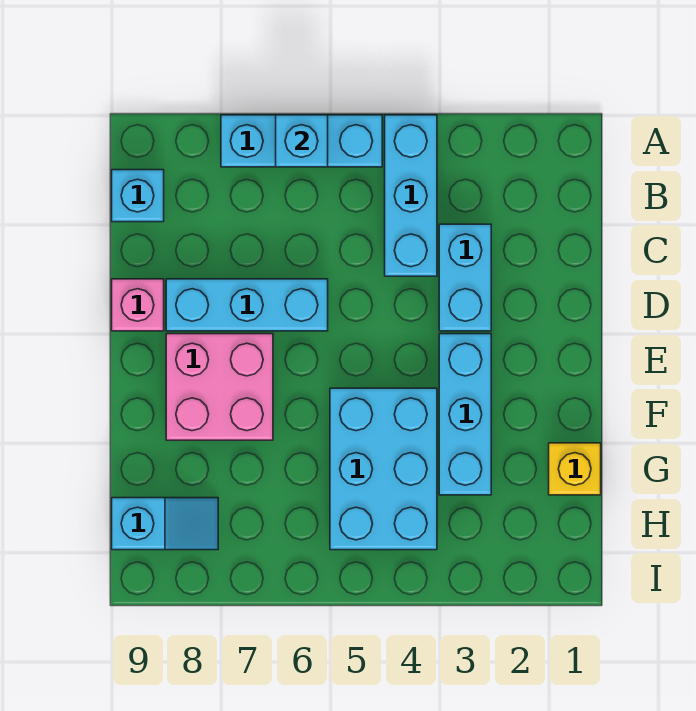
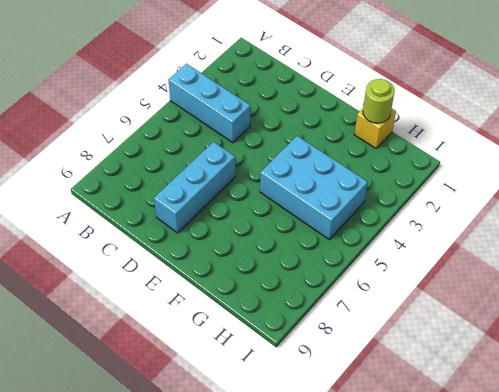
lime 1x1 round brick [363,79,395,123] -> none
none -> cyan 1x3 brick [221,115,382,167]
none -> cyan 1x1 brick [112,170,164,222]
none -> cyan 1x2 brick [439,224,491,331]

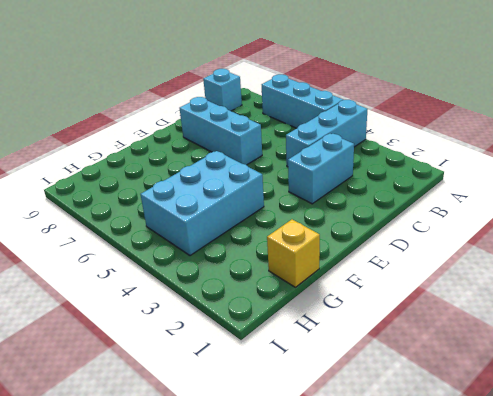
none -> pink 1x1 brick [112,279,164,331]
none -> cyan 1x3 brick [439,334,491,495]
none -> pink 2x2 brick [166,334,273,440]

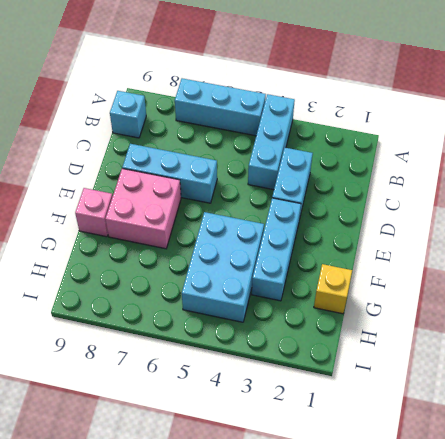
pink 1x1 brick [75,188,113,237] -> pink 1x1 brick moved to [112,279,164,331]
none -> cyan 1x2 slope [112,498,218,550]
none -> cyan 1x1 brick [276,115,328,167]

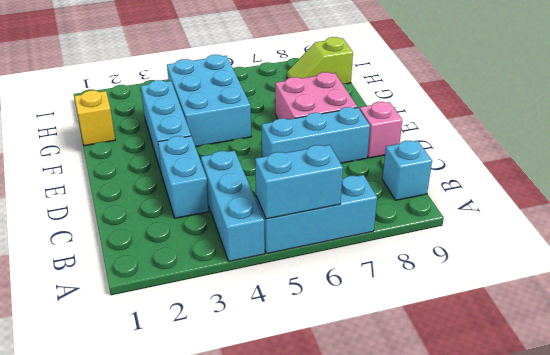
cyan 1x2 brick [255,145,343,219] -> cyan 1x1 brick [276,115,328,167]
lime 1x2 slope [287,37,353,84] -> cyan 1x2 slope [112,498,218,550]

